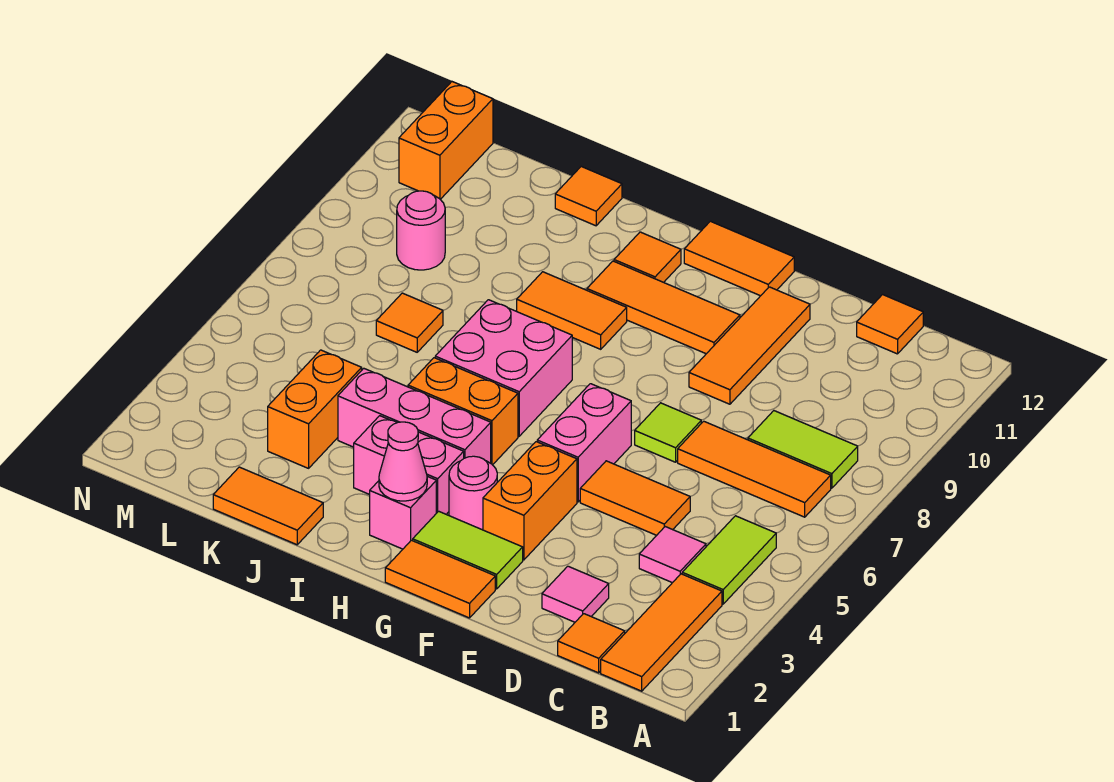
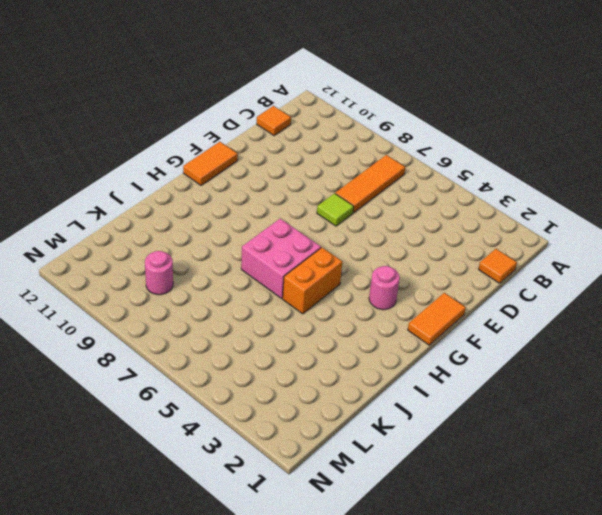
none -> orange 1x3 tile [601,574,722,691]
none -> lime 1x2 tile [682,516,776,604]
none -> lime 1x2 tile [748,411,858,488]
none -> pink 1x1 tile [639,527,706,583]

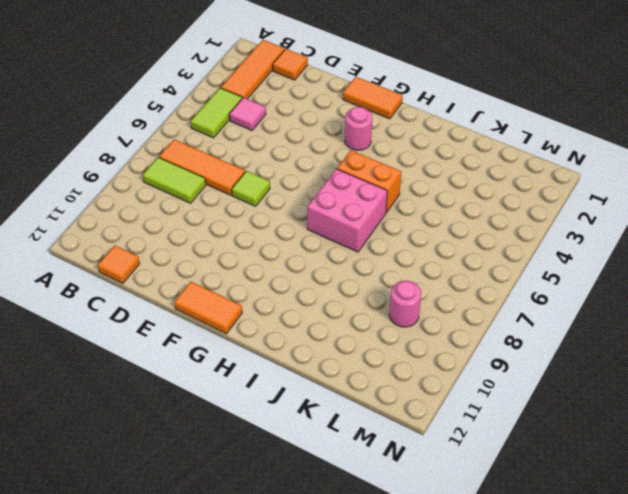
none -> pink 1x1 tile [542,566,609,622]
none -> orange 1x2 tile [580,461,690,535]
none -> orange 1x3 tile [689,287,810,404]
none -> lime 1x2 tile [413,511,523,589]

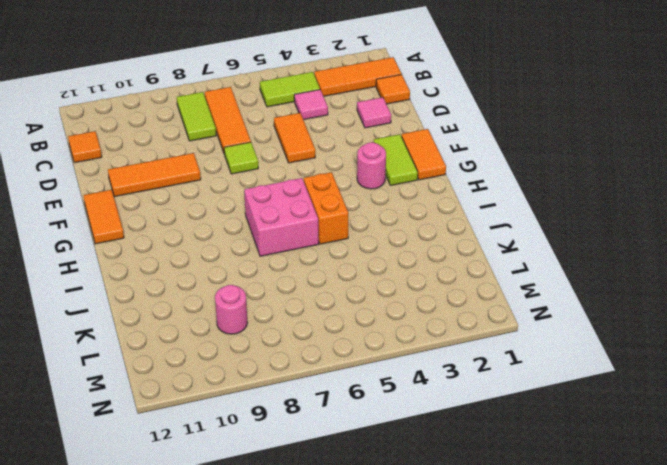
none -> orange 1x2 brick [483,442,577,560]
none -> pink 1x2 brick [537,384,631,502]
none -> orange 1x3 tile [587,261,740,354]
none -> pink 1x1 brick [370,476,436,549]

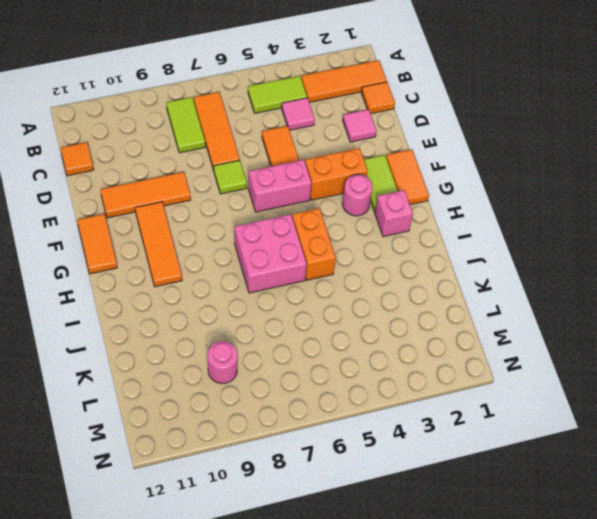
none -> pink 1x2 brick [354,416,464,514]
none -> pink 1x3 brick [338,368,491,463]
none -> orange 1x2 tile [517,272,627,349]
none -> orange 1x1 tile [614,232,681,282]

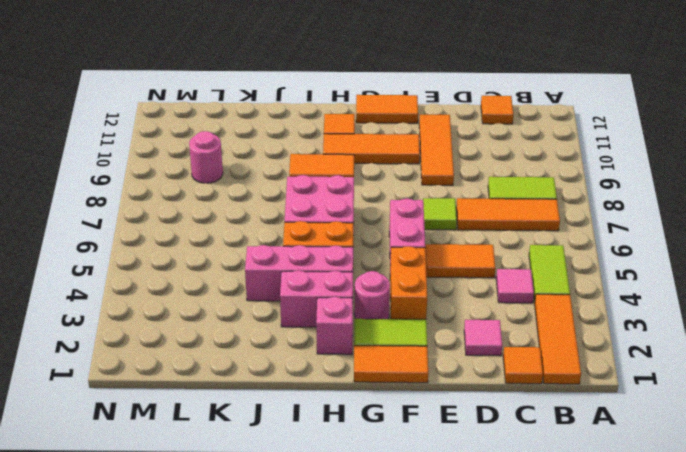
none -> orange 1x2 tile [213,467,323,545]
none -> orange 1x1 tile [555,167,622,226]
none -> orange 1x2 brick [268,350,362,468]
none -> orange 1x1 tile [376,293,443,352]

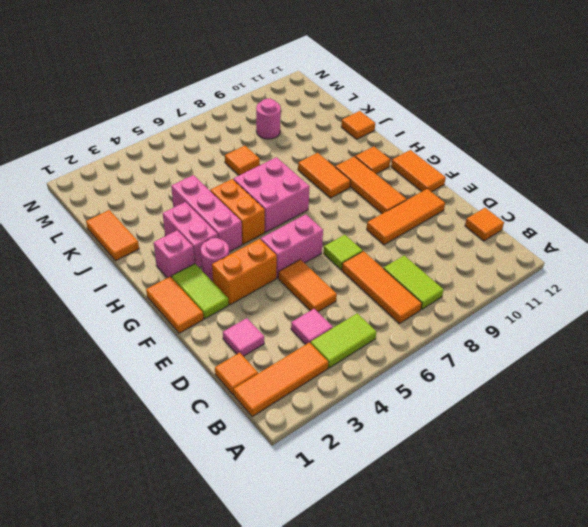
none -> orange 1x2 brick [268,350,362,468]
none -> orange 1x2 brick [399,82,493,199]
none -> pink 1x1 cone [379,422,427,501]

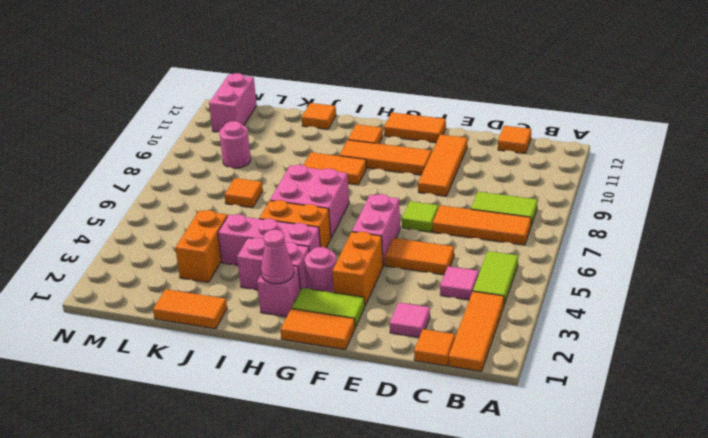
pink 1x2 brick [209,73,257,132] -> orange 1x2 brick [399,82,493,199]

